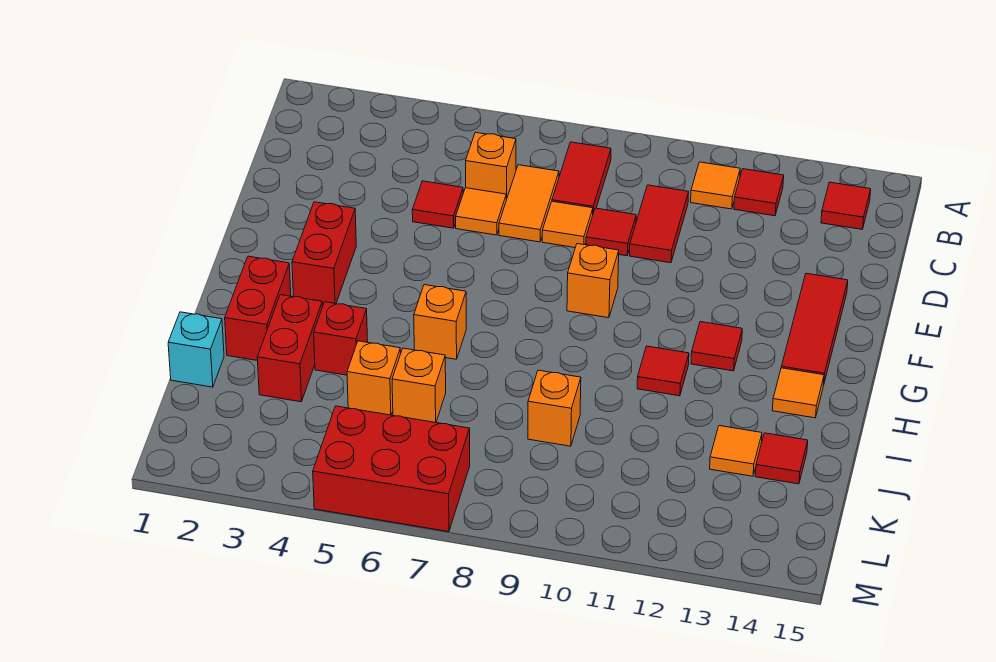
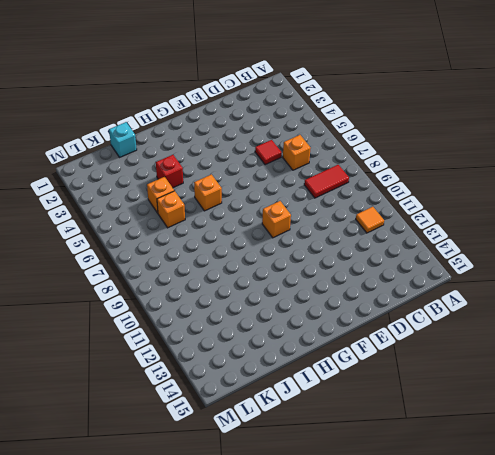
none -> red 1x1 tile [734,169,784,216]
none -> red 1x1 tile [821,182,871,229]
none -> orange 1x2 tile [499,165,559,242]

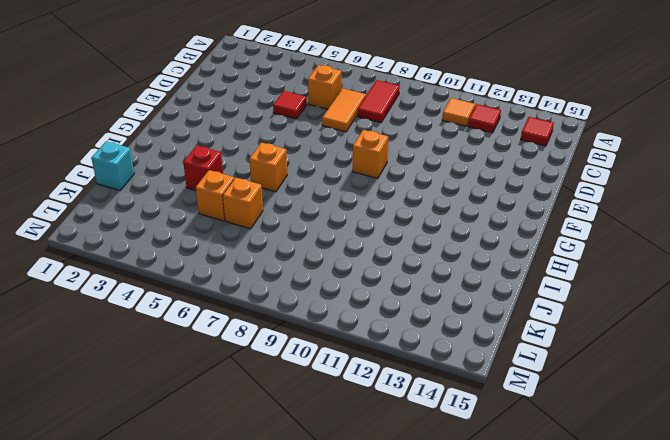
none -> red 1x2 tile [630,185,689,263]
none -> orange 1x1 tile [456,188,506,235]
none -> orange 1x1 tile [542,201,593,248]

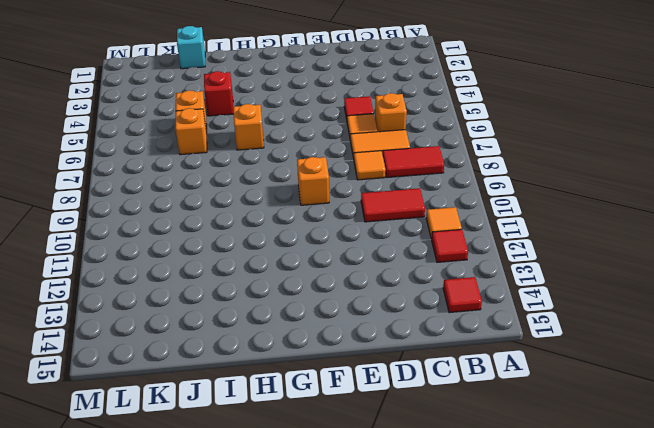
none -> red 1x1 tile [586,208,636,256]
none -> red 1x3 tile [781,273,848,385]
none -> red 1x2 brick [292,202,356,304]

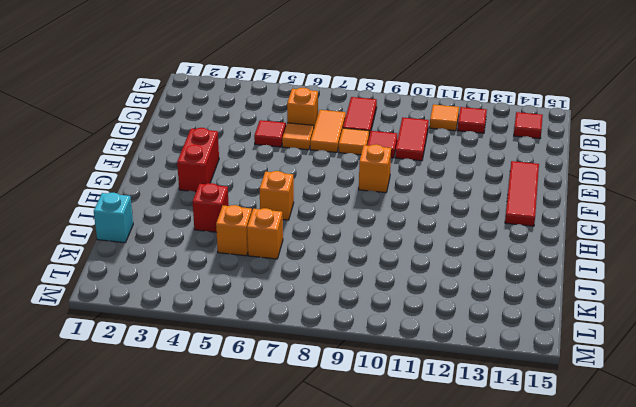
none -> red 1x1 tile [691,322,742,371]
none -> red 1x2 brick [225,256,291,361]
none -> red 1x1 tile [637,346,689,396]

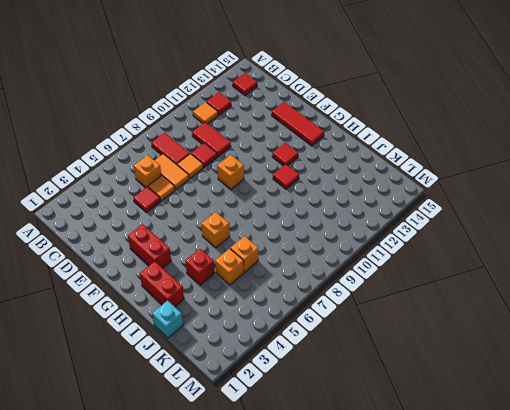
none -> orange 1x1 tile [772,368,824,418]
none -> red 1x2 brick [257,295,322,402]
none -> orange 1x1 brick [528,370,581,446]

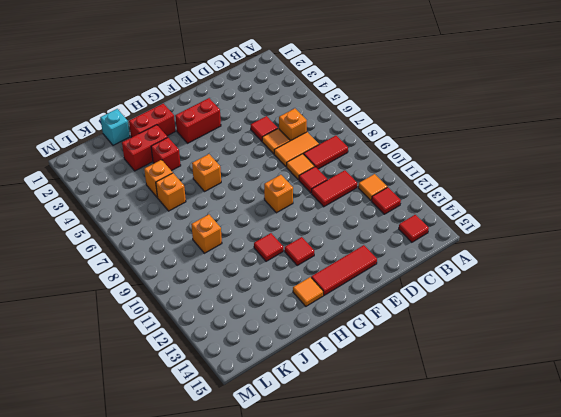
none -> orange 1x1 tile [710,426,762,476]
none -> red 1x1 tile [755,433,808,484]
none -> red 2x3 brick [313,406,470,532]

